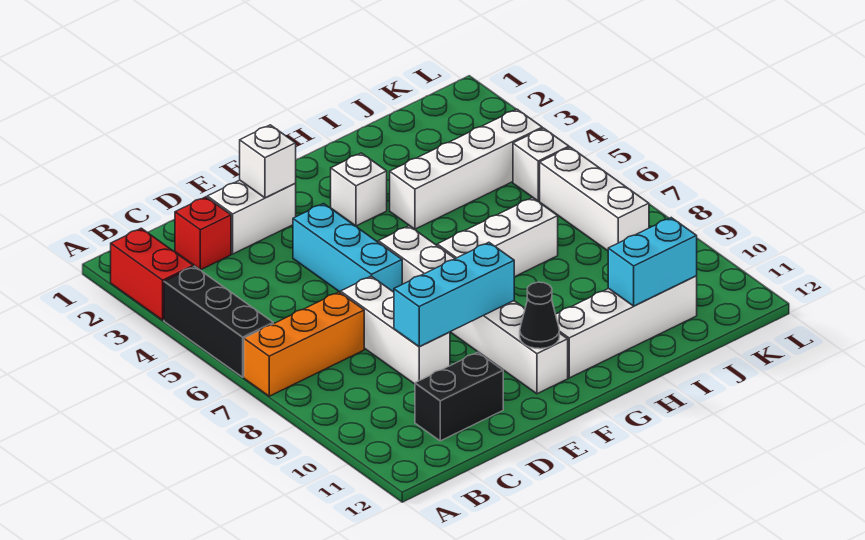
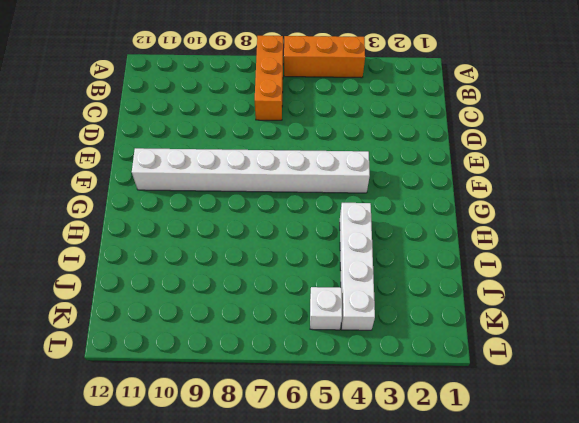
orange 1x3 brick [284,36,365,78] -> black 1x3 brick [164,266,273,377]
white 1x8 brick [132,148,370,193] -> white 1x6 brick [378,226,568,394]
none -> red 1x2 brick [111,228,193,320]
none -> red 1x1 brick [175,197,231,270]
none -> black 1x2 brick [415,352,503,441]

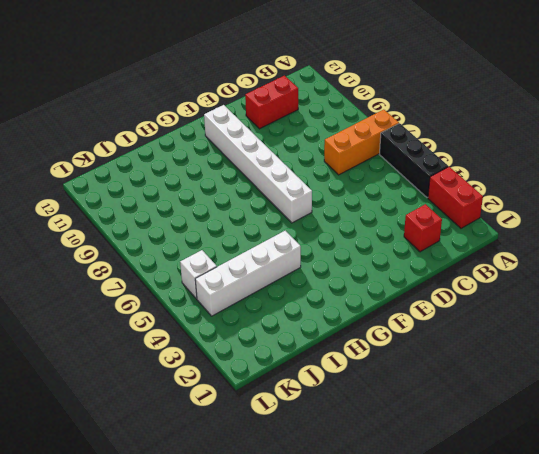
red 1x2 brick [245,76,298,129] -> black 1x2 brick [415,352,503,441]
none -> white 1x2 brick [207,180,296,254]
none -> white 1x3 brick [341,276,450,384]
none -> cyan 1x3 brick [293,204,402,292]

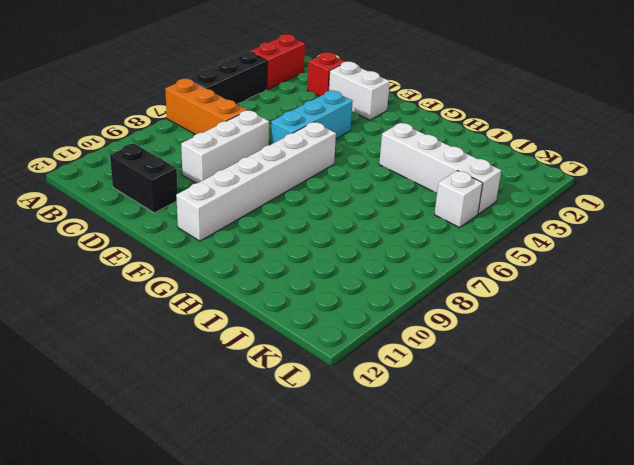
none -> white 1x1 brick [331,153,387,226]
none -> white 1x3 brick [437,198,558,277]
none -> white 1x4 brick [556,276,697,378]

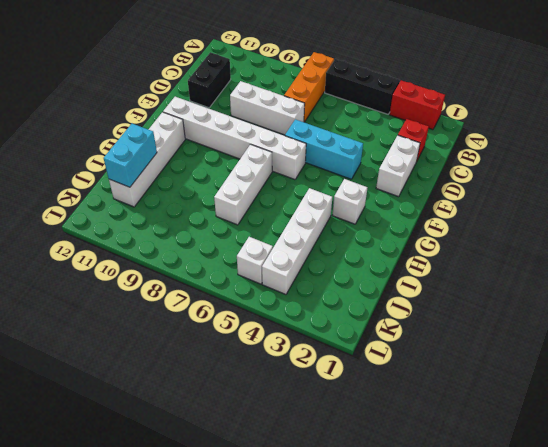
none -> white 1x3 brick [540,147,649,251]
none -> cyan 1x3 brick [394,242,514,347]
none -> white 1x1 brick [240,125,296,198]

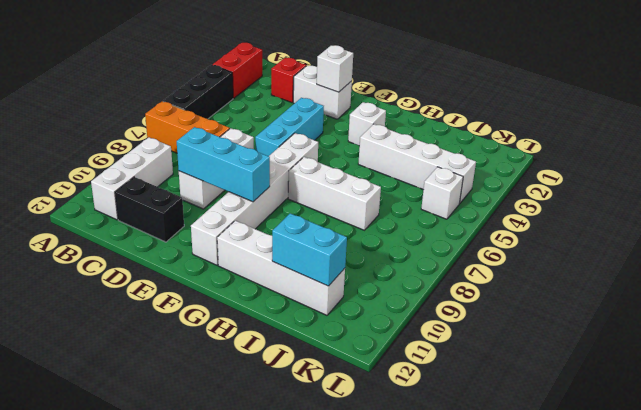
white 1x3 brick [91,137,173,220] -> white 1x3 brick moved to [540,147,649,251]
none -> black 1x1 cone [520,282,559,349]

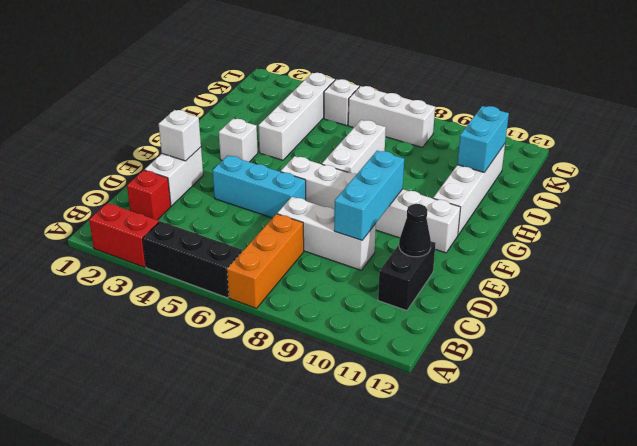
black 1x1 cone [399,204,431,257] -> black 1x1 cone moved to [520,282,559,349]

